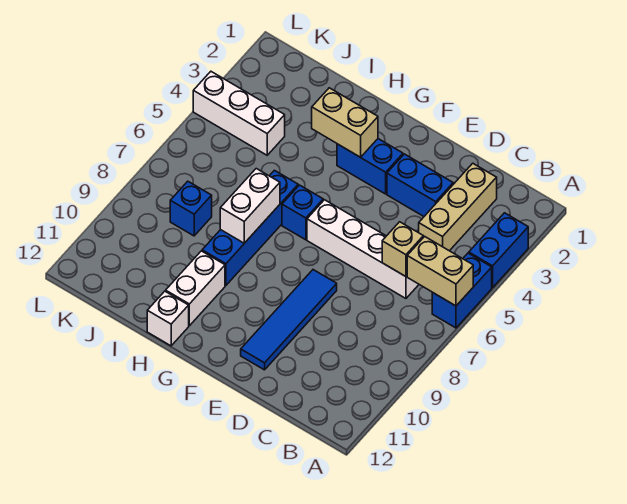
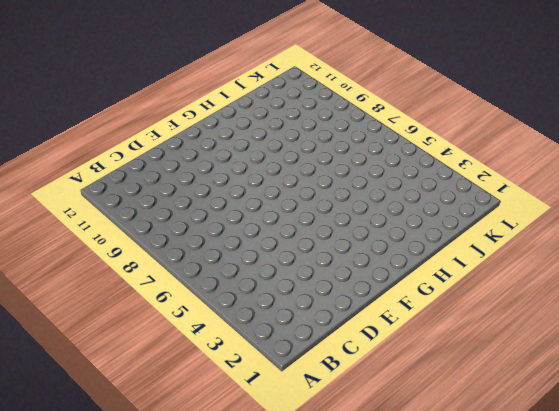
none -> blue 1x2 brick [469,213,528,288]
none -> blue 1x2 brick [432,253,492,328]
none -> tan 1x3 brick [419,163,497,251]

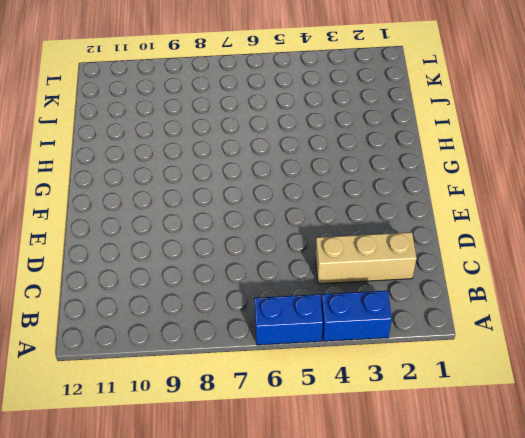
none -> white 1x4 brick [307,200,419,298]
none -> blue 1x2 brick [387,154,453,216]
none -> blue 1x4 tile [241,270,337,370]

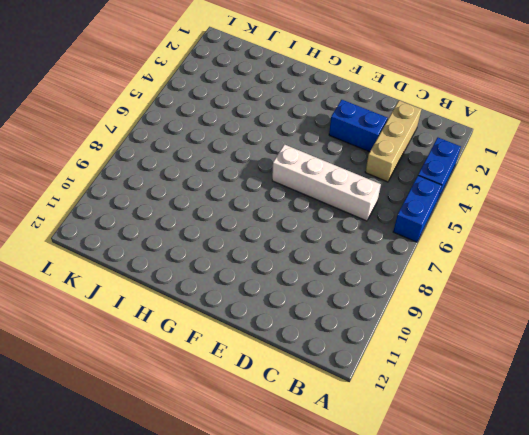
none -> blue 1x4 tile [241,270,337,370]
none -> blue 1x2 brick [337,139,403,194]
none -> blue 1x1 brick [282,185,323,240]

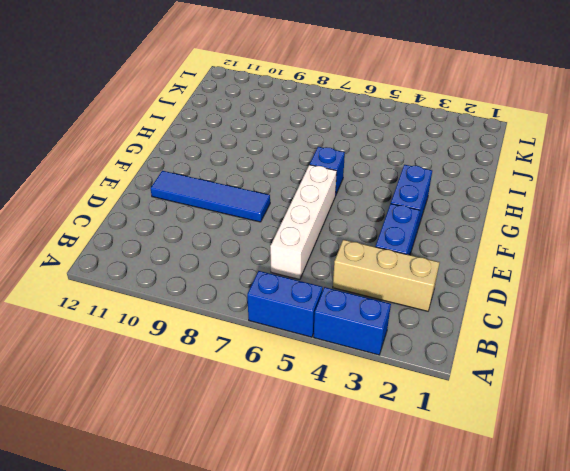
none -> blue 1x4 brick [202,170,298,285]
none -> white 1x2 brick [166,251,225,326]
none -> white 1x1 brick [147,291,189,346]

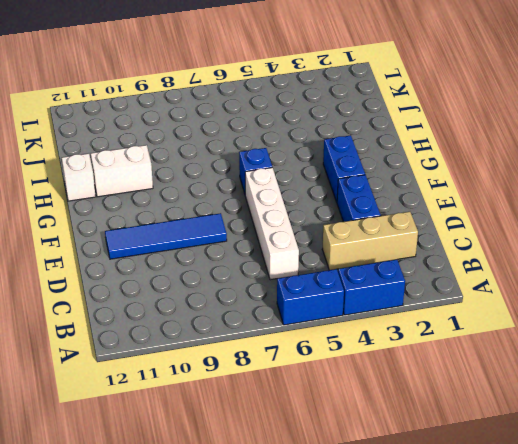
none -> blue 1x4 brick [202,170,298,285]
none -> white 1x3 brick [193,72,285,155]
none -> blue 1x1 brick [170,181,212,236]

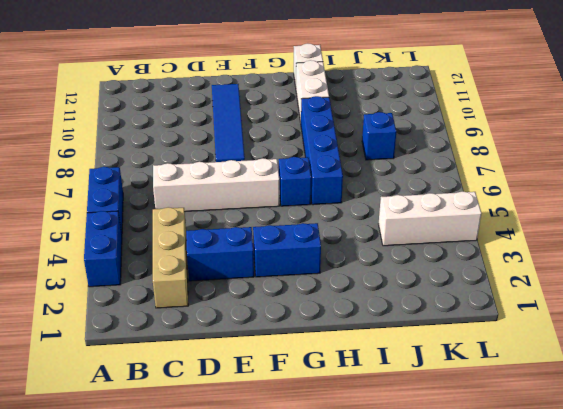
none -> tan 1x2 brick [407,237,473,306]
none -> tan 1x1 brick [382,222,423,277]
none -> tan 1x2 brick [312,88,378,157]

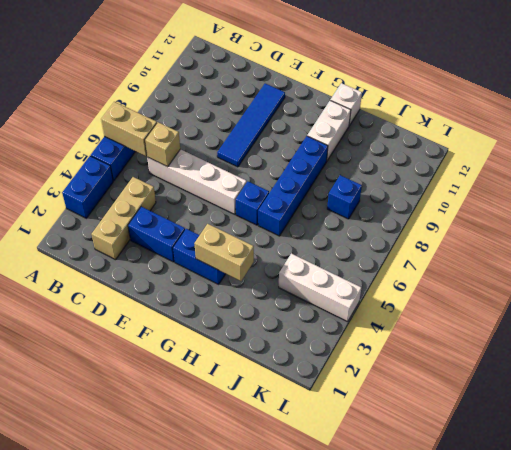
none -> white 1x2 brick [220,169,280,243]

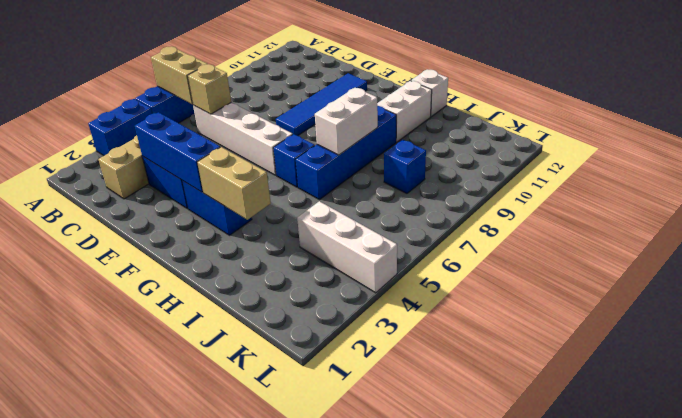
blue 1x3 brick [135,112,220,192] -> none

